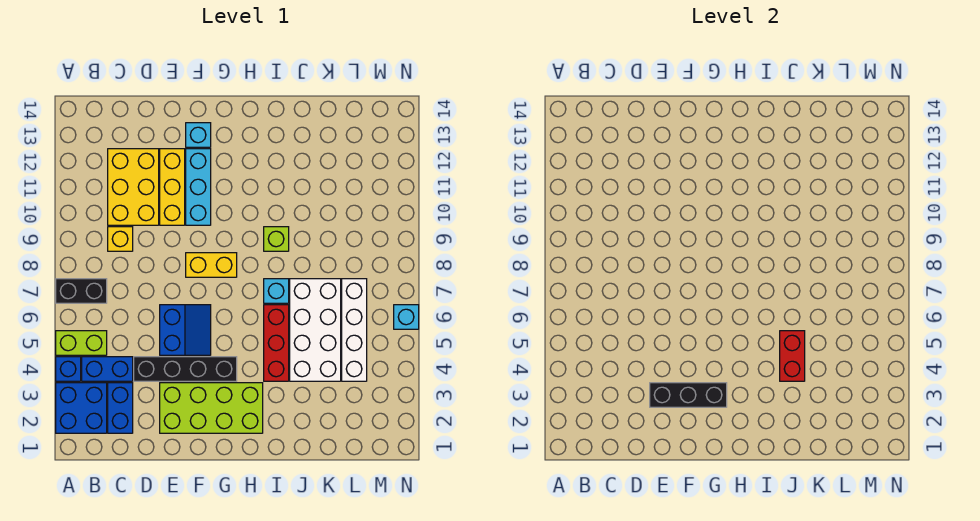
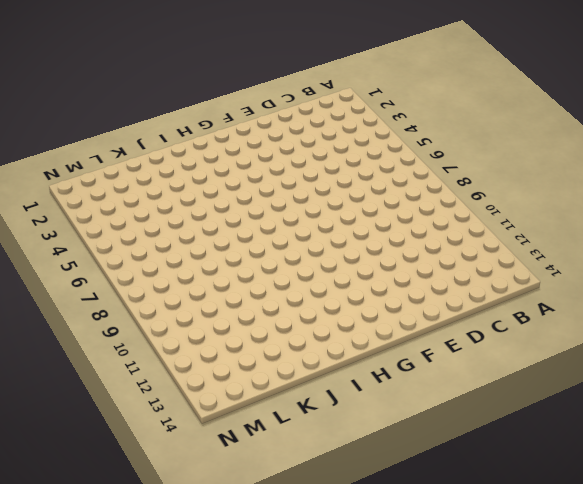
none -> blue 2x2 brick [56,383,107,433]
none -> blue 1x1 brick [56,357,81,381]
none -> lime 1x2 brick [56,331,107,355]

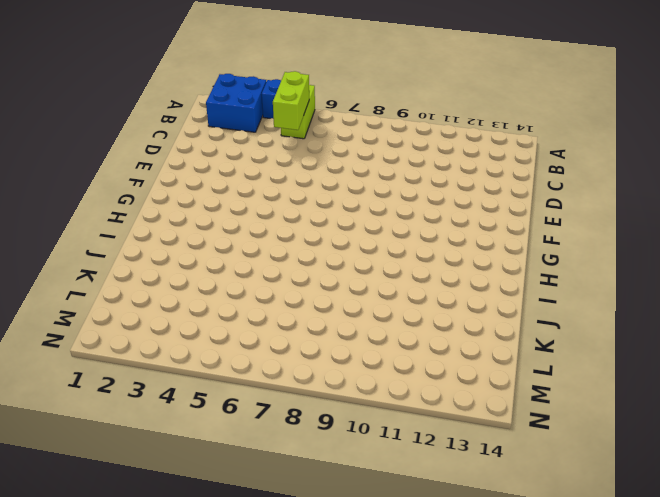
lime 1x2 brick [273,71,309,130] -> none
none -> black 1x2 brick [56,279,107,303]
none -> blue 1x2 brick [82,357,133,381]
none -> blue 1x2 brick [108,383,133,433]

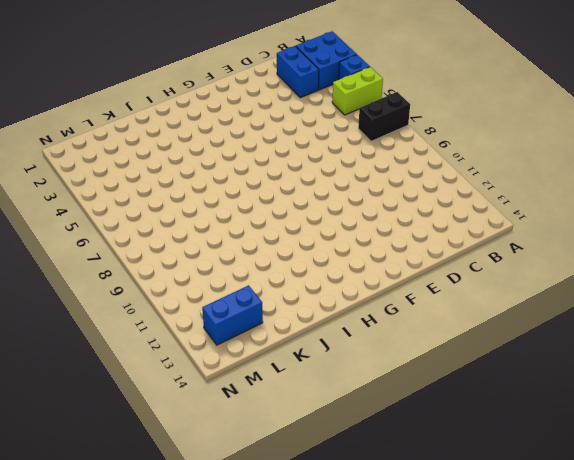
blue 1x2 brick [202,285,263,345] -> blue 1x2 brick moved to [82,357,133,381]
none -> yellow 1x1 brick [108,227,133,251]
none -> yellow 2x3 brick [108,149,159,225]
none -> black 1x4 brick [134,357,237,381]

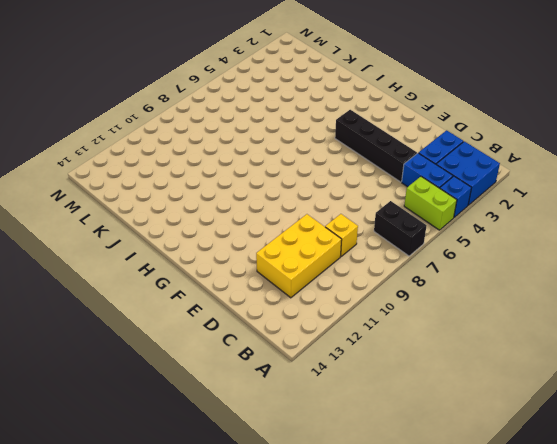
none -> lime 2x4 brick [160,383,263,433]
none -> blue 2x2 slope [160,305,211,355]
none -> yellow 1x3 brick [160,149,185,225]

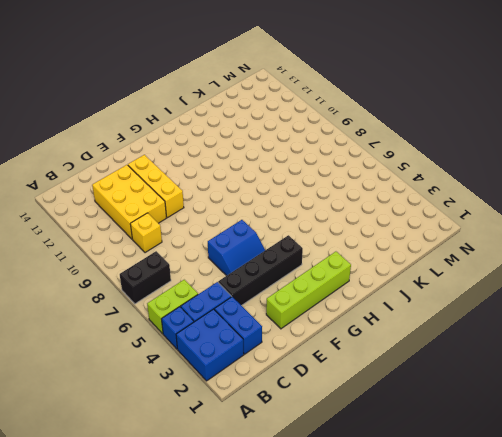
lime 1x4 brick [266,252,351,329] -> lime 2x4 brick [160,383,263,433]
blue 2x2 slope [208,220,265,276] -> blue 2x2 slope turned to [160,305,211,355]
none -> yellow 1x2 brick [186,253,237,277]
none -> cyan 1x3 brick [186,149,211,225]
none -> cyan 1x1 brick [186,123,211,147]

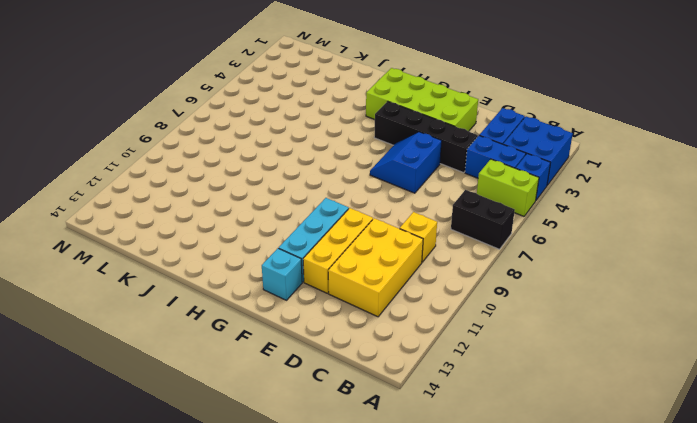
none -> yellow 1x2 brick [186,253,237,277]
none -> red 1x3 brick [264,305,289,381]
none -> cyan 1x1 brick [264,279,289,303]

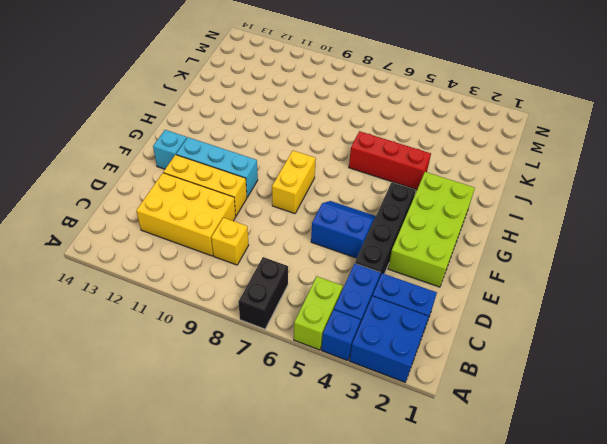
none -> cyan 1x1 brick [264,279,289,303]
none -> lime 1x1 brick [264,227,289,251]
none -> white 2x4 brick [290,279,341,381]

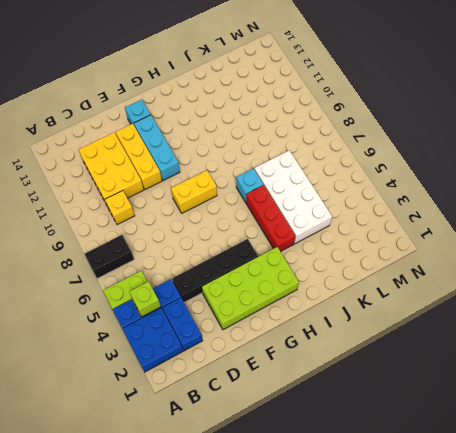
lime 1x1 brick [129,282,161,317] -> lime 1x1 brick moved to [264,227,289,251]
none -> blue 2x2 slope [160,305,211,355]
none -> white 1x4 brick [342,279,367,381]
none -> cyan 1x1 brick [394,305,419,329]

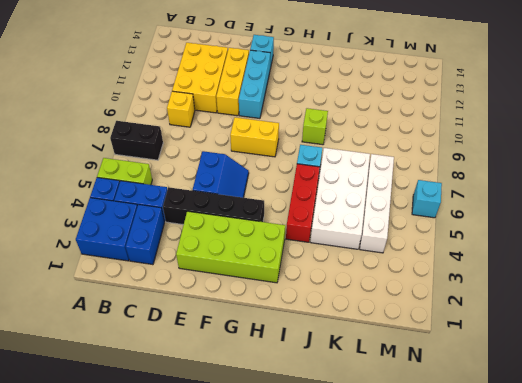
none -> black 1x3 brick [650,383,727,407]
none -> red 1x2 brick [780,331,805,381]

